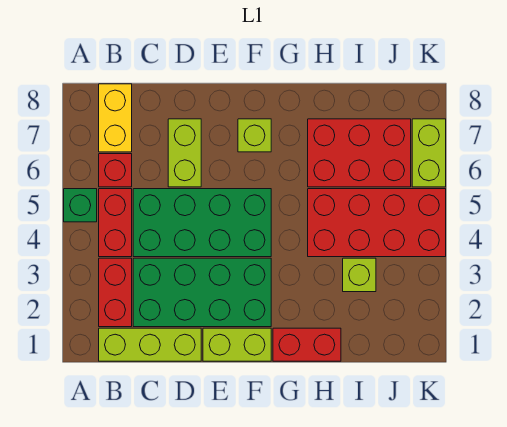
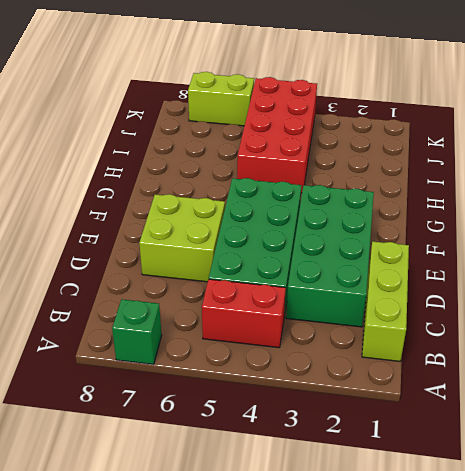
green 1x1 brick [112,299,162,365] -> green 1x1 brick moved to [64,189,97,222]
lime 2x2 brick [139,194,225,282] -> lime 1x2 brick [168,119,201,187]
none -> red 1x2 brick [99,258,132,327]
none -> red 1x1 brick [99,154,132,187]
none -> yellow 1x2 brick [99,84,132,152]

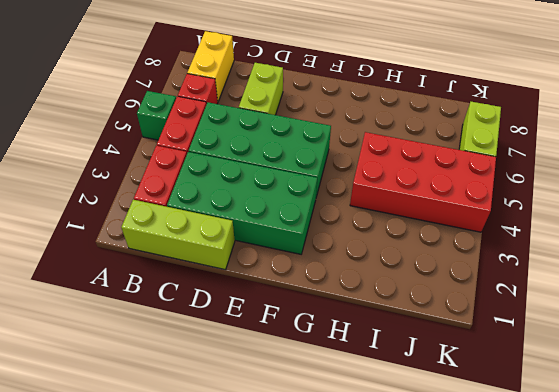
none -> lime 1x2 brick [203,328,271,361]
none -> lime 1x1 brick [238,119,271,152]
none -> red 1x2 brick [273,328,341,361]

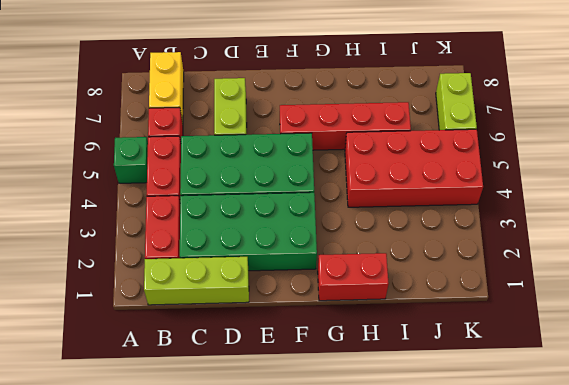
red 1x4 brick [280,102,411,150] -> red 2x3 brick [308,119,411,187]
none -> lime 1x2 brick [203,328,271,361]
none -> lime 1x1 brick [238,119,271,152]
none -> lime 1x1 brick [343,258,376,292]

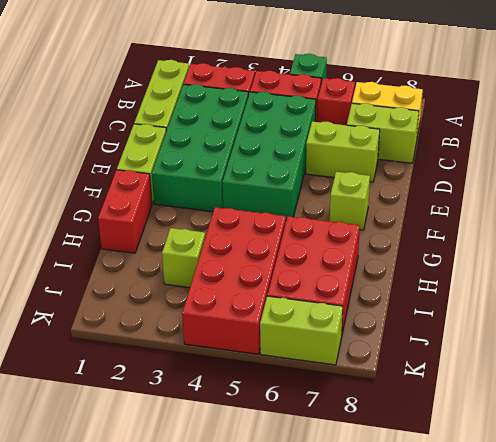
lime 1x2 brick [347,103,419,163] -> none

